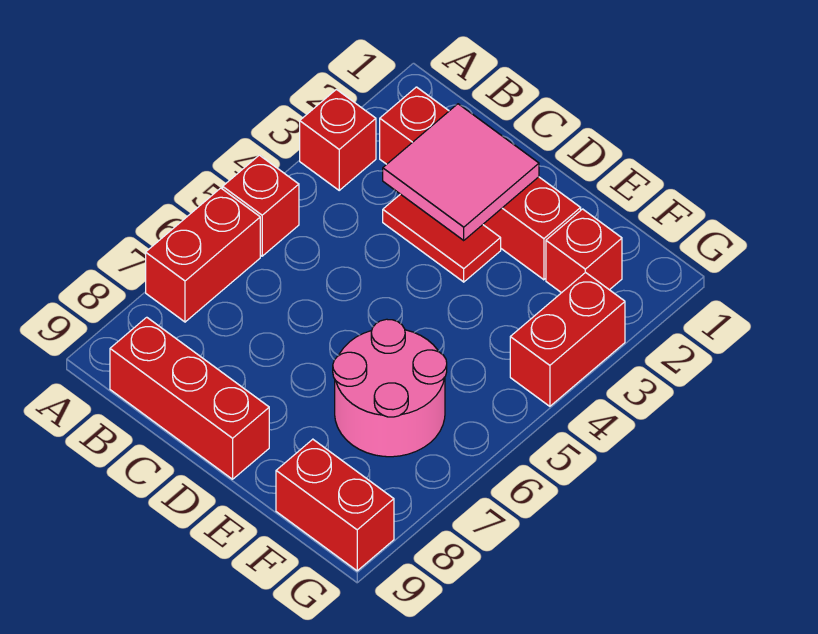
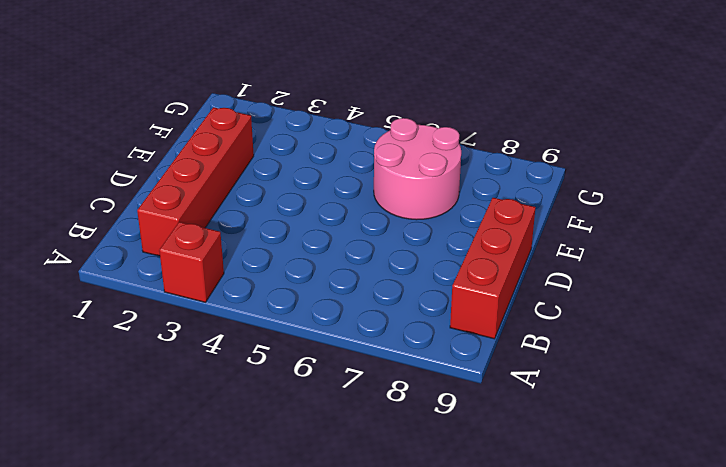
none -> red 1x1 brick [223,155,299,256]
none -> red 1x2 brick [146,188,260,322]

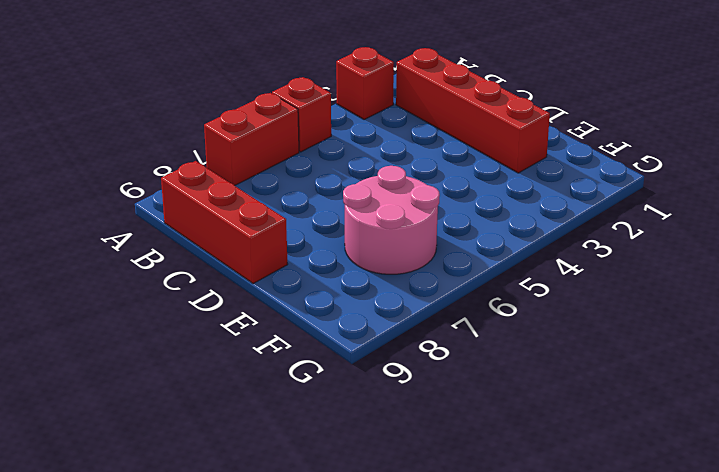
none -> red 1x2 tile [383,194,501,282]
none -> red 1x1 brick [546,209,622,293]

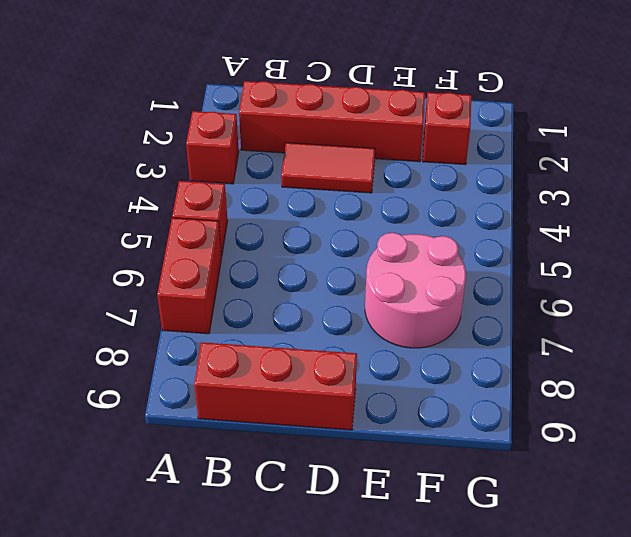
none -> red 1x2 brick [276,439,394,571]
none -> red 1x2 brick [510,272,625,406]

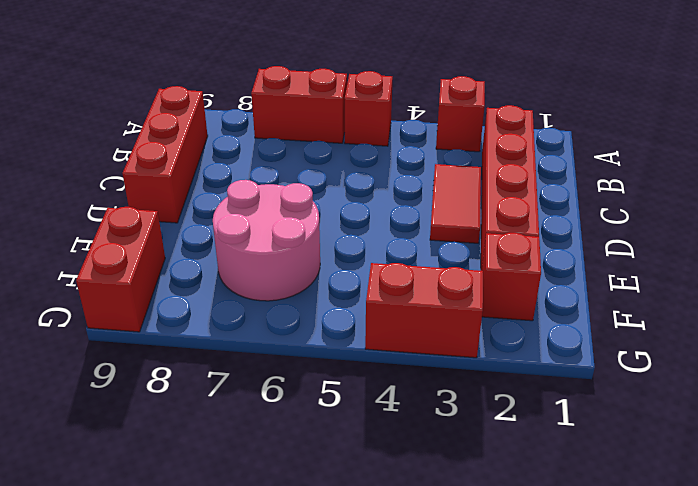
none -> pink 2x2 tile [383,104,539,240]

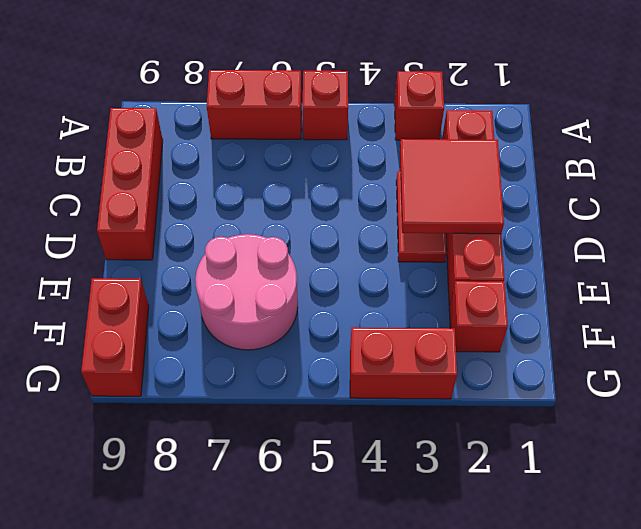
red 2x2 tile [400,139,504,234] -> pink 2x2 tile [383,104,539,240]

